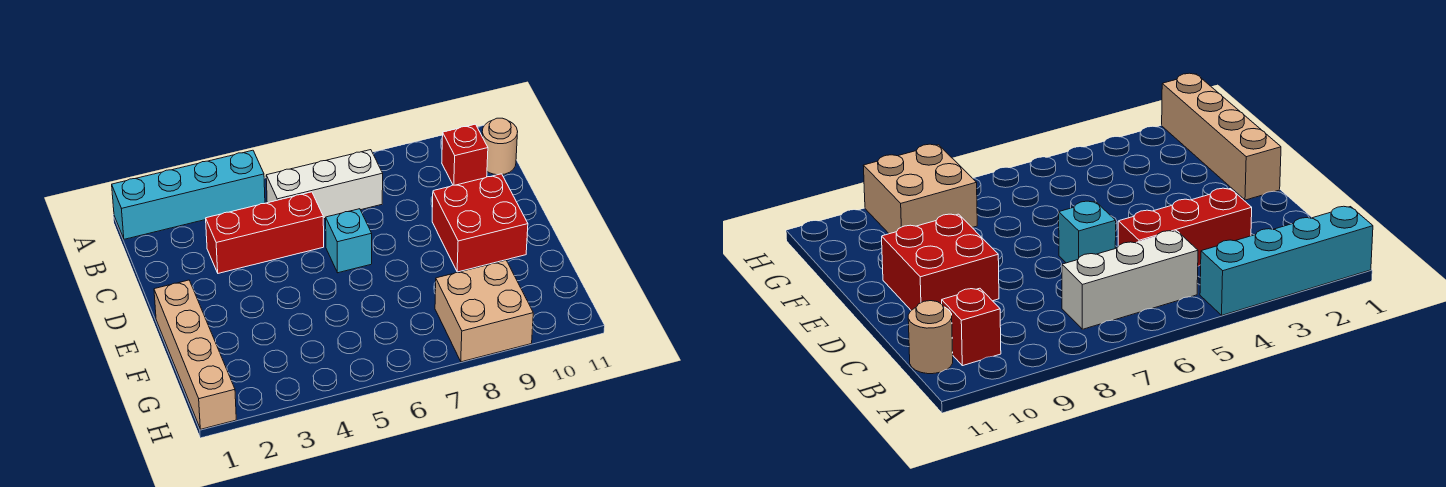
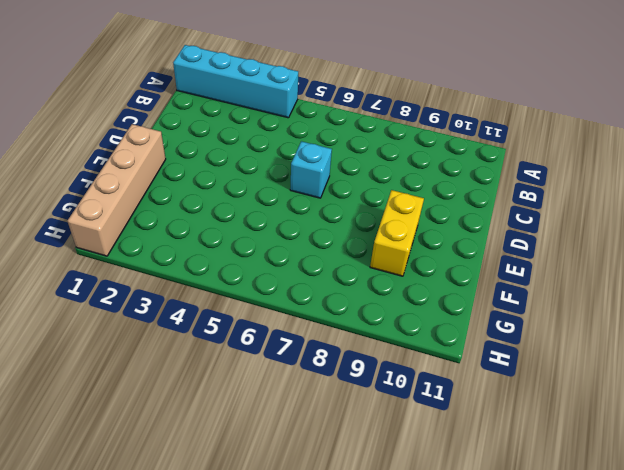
yellow 1x2 brick [370,190,424,276] -> red 2x2 brick [432,174,528,272]
none -> white 1x3 brick [266,150,383,219]
none -> red 1x1 brick [442,124,488,185]

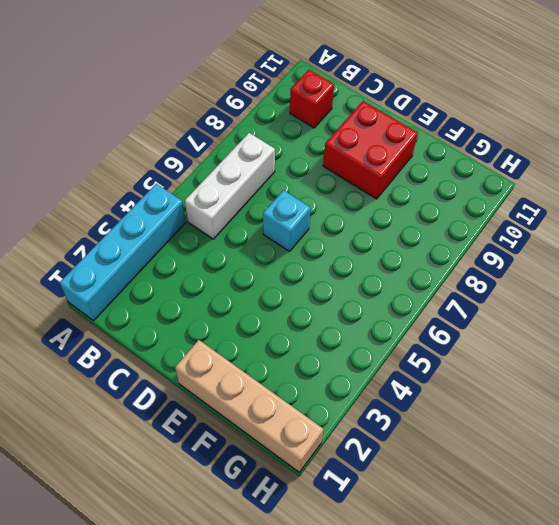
none -> tan 1x1 round brick [482,118,518,175]
none -> red 1x3 brick [206,192,324,273]

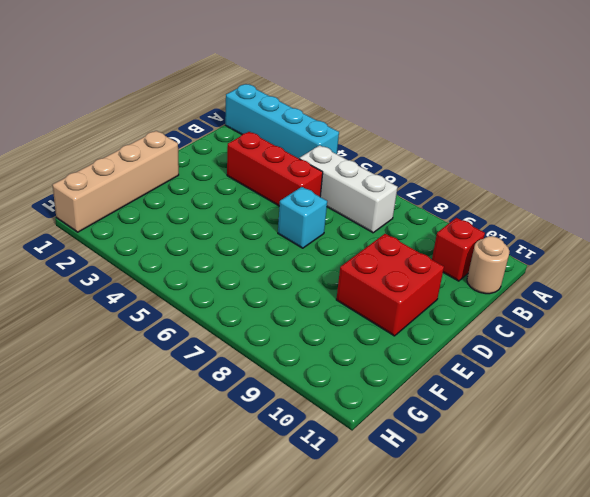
none -> tan 2x2 brick [435,260,533,362]

